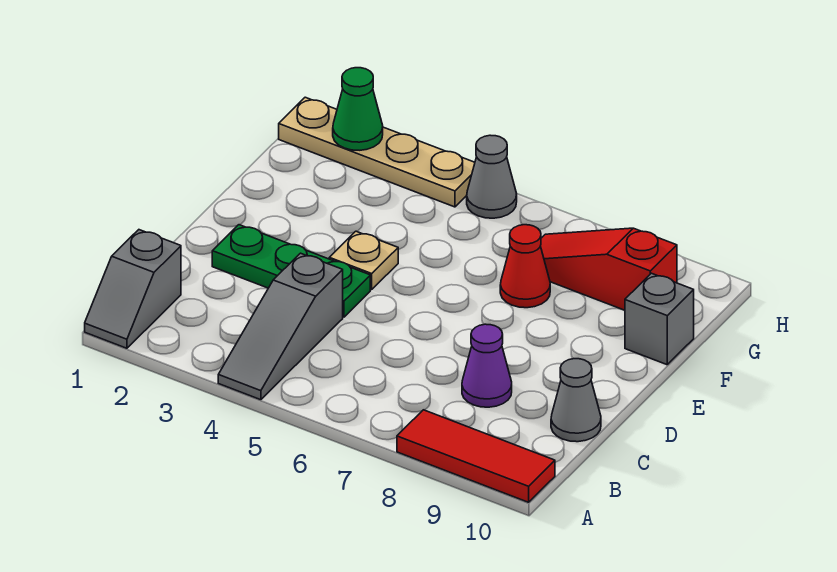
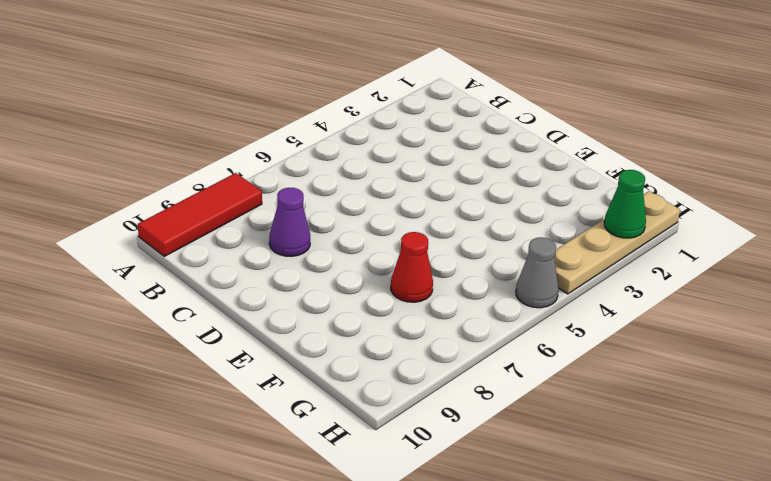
none -> grey 1x2 slope [85,230,181,348]
none -> grey 1x3 slope [218,253,343,400]
none -> grey 1x1 cone [551,359,601,442]

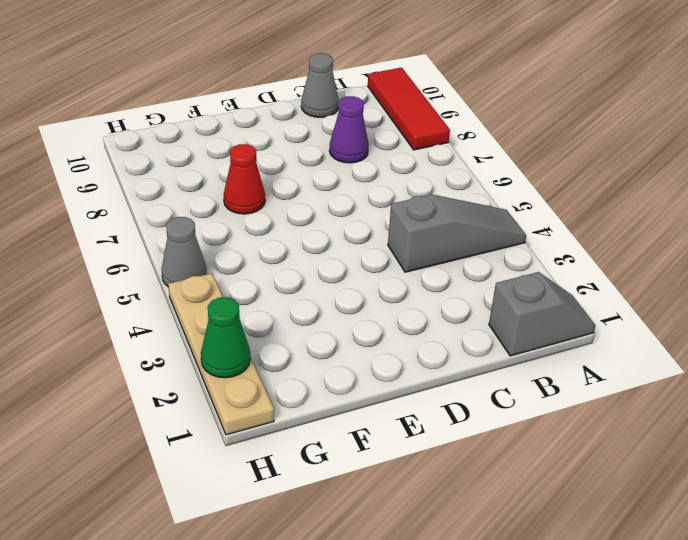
none -> green 1x3 plate [212,225,370,317]
none -> tan 1x1 plate [329,231,398,289]
none -> grey 1x1 brick [625,273,694,365]

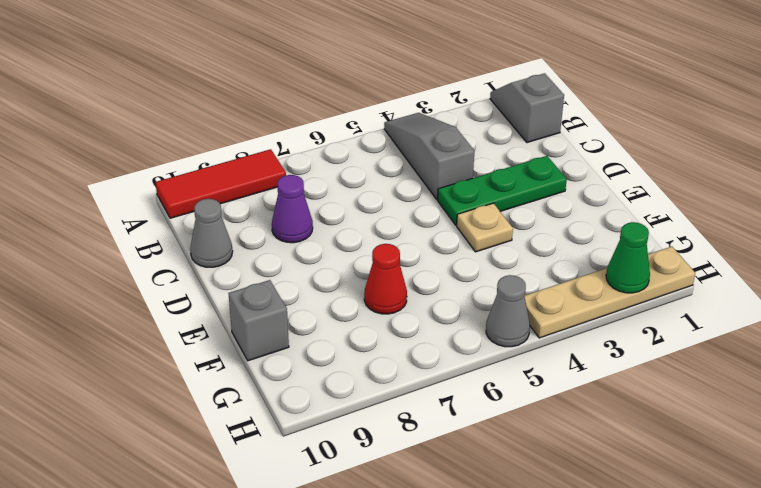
none -> red 1x3 slope [541,228,677,310]

